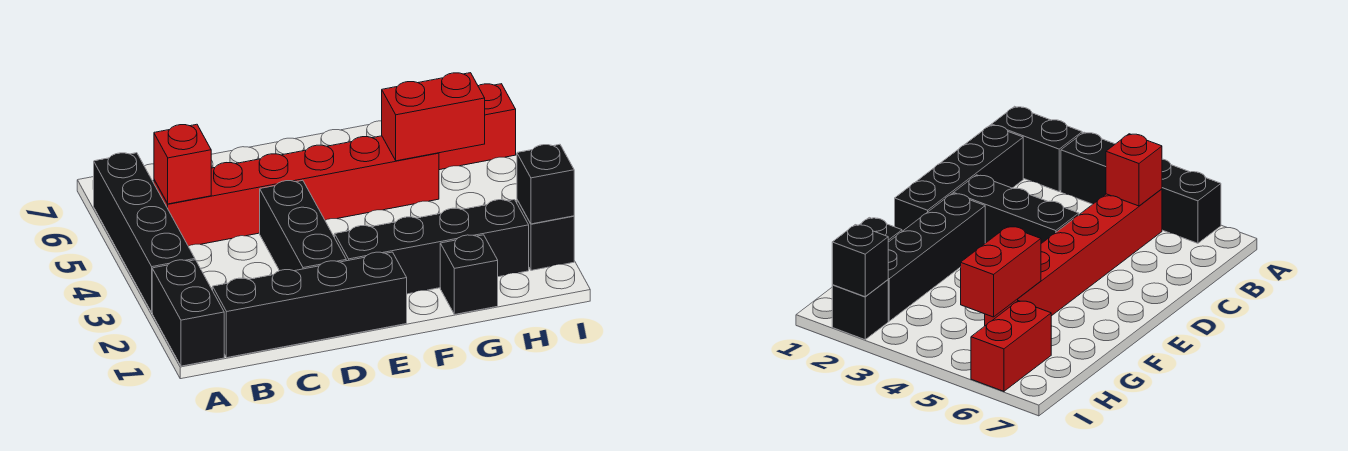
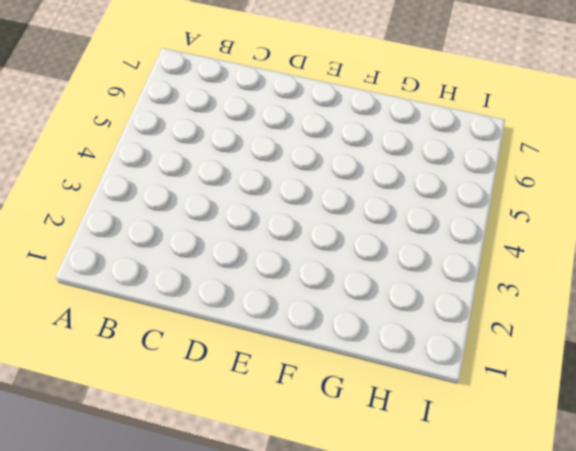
none -> black 1x2 brick [152,260,224,366]
none -> black 1x4 brick [93,153,195,312]
none -> black 1x4 brick [213,252,407,358]

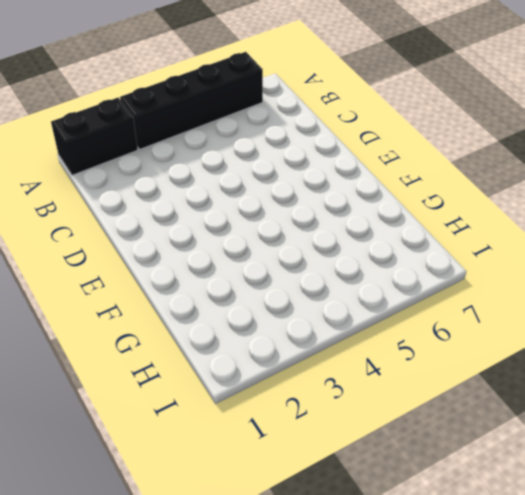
none -> black 1x4 brick [213,252,407,358]
none -> red 1x6 brick [154,136,439,246]
none -> black 1x3 brick [260,180,346,271]

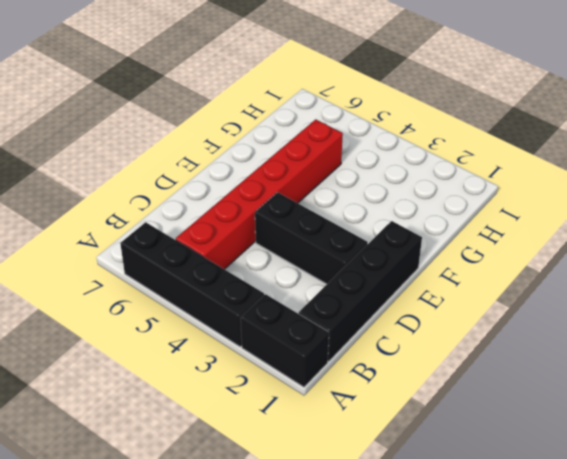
none -> black 1x4 brick [335,200,529,294]
none -> black 1x1 brick [440,235,498,315]
none -> red 1x2 brick [439,84,516,170]

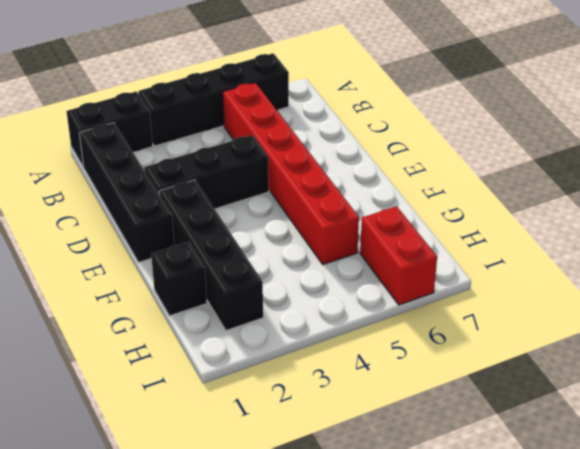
none -> black 1x1 brick [517,200,574,270]
none -> red 1x1 brick [154,124,211,204]
none -> red 1x2 brick [382,73,485,161]

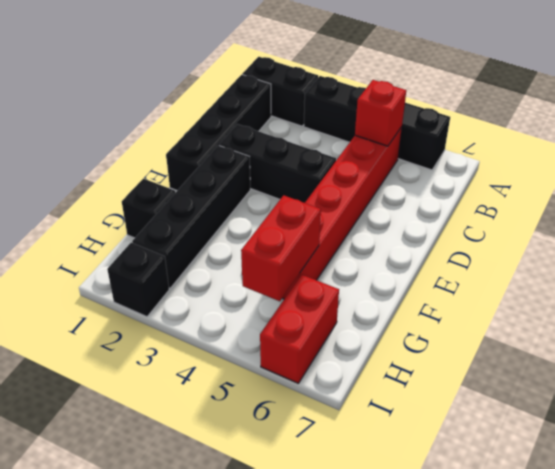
none -> black 1x1 brick [517,144,574,224]

